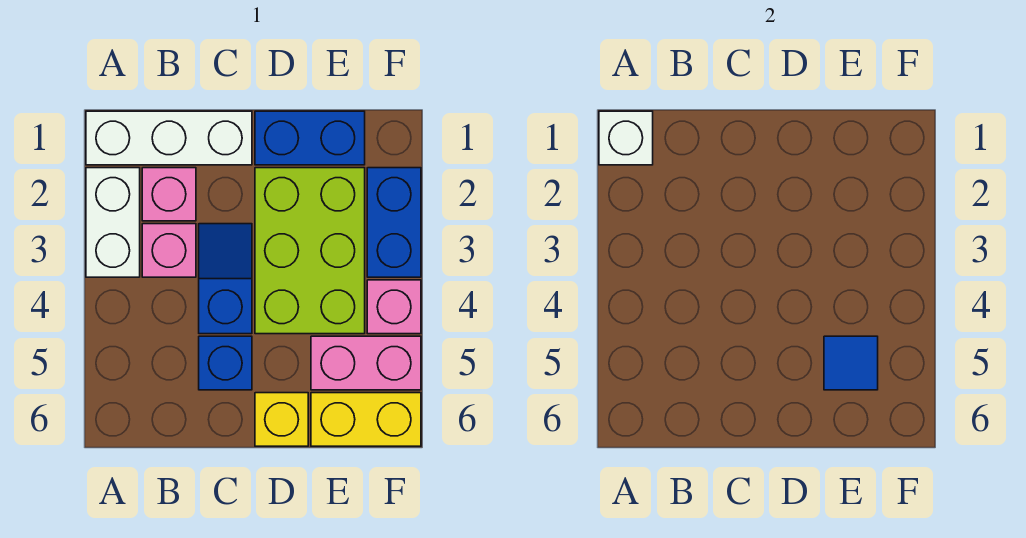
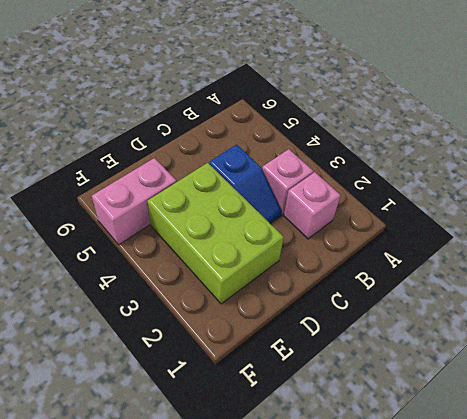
none -> white 1x3 brick [86,111,252,165]
none -> white 1x2 brick [86,168,140,277]
none -> blue 1x1 brick [199,336,252,390]

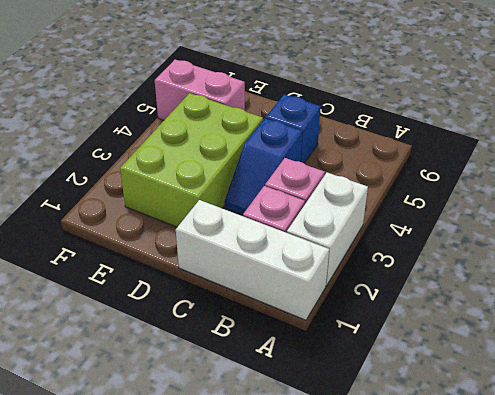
none -> blue 1x2 brick [255,111,365,165]
none -> yellow 1x1 brick [255,393,308,446]
none -> yellow 1x2 brick [311,393,421,446]

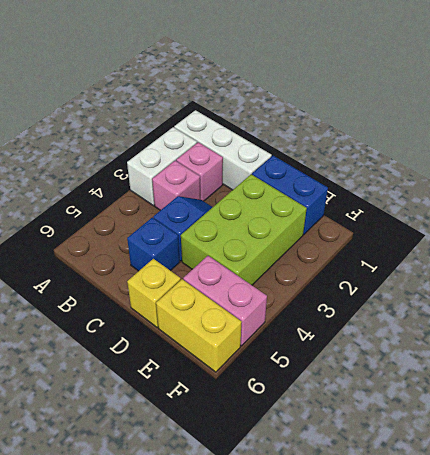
none -> blue 1x2 brick [367,168,421,277]
none -> pink 1x1 brick [367,280,421,334]
none -> white 1x1 brick [599,111,653,165]

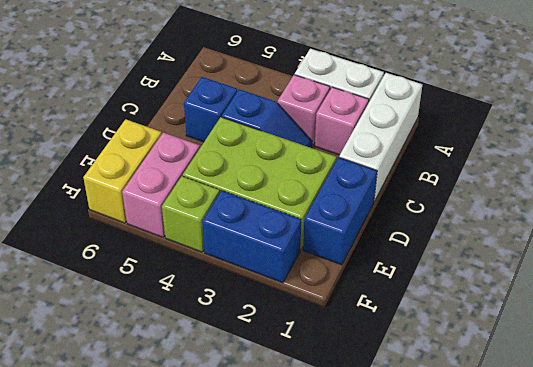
lime 1x1 brick [162,176,220,252] -> pink 1x1 brick [367,280,421,334]
none -> yellow 1x1 brick [255,393,308,446]
none -> white 1x1 brick [599,111,653,165]
none -> blue 1x1 tile [824,336,878,390]

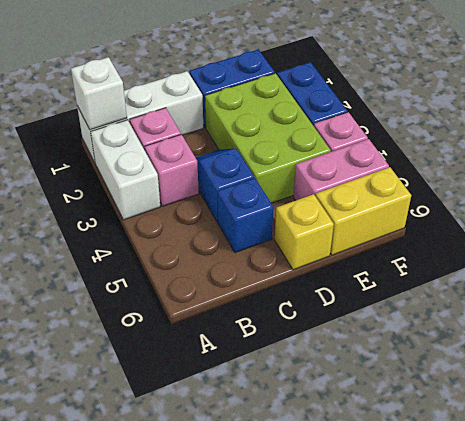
none -> blue 1x1 tile [824,336,878,390]

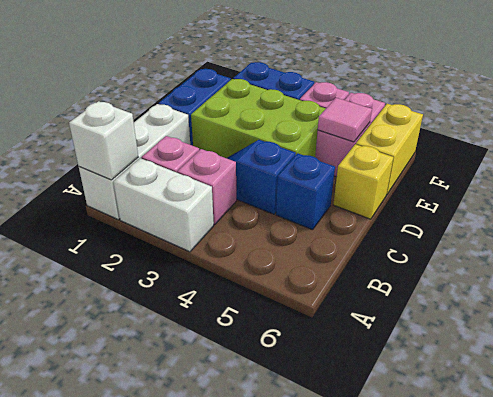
pink 1x1 tile [318,98,372,142] -> blue 1x1 tile [824,336,878,390]

